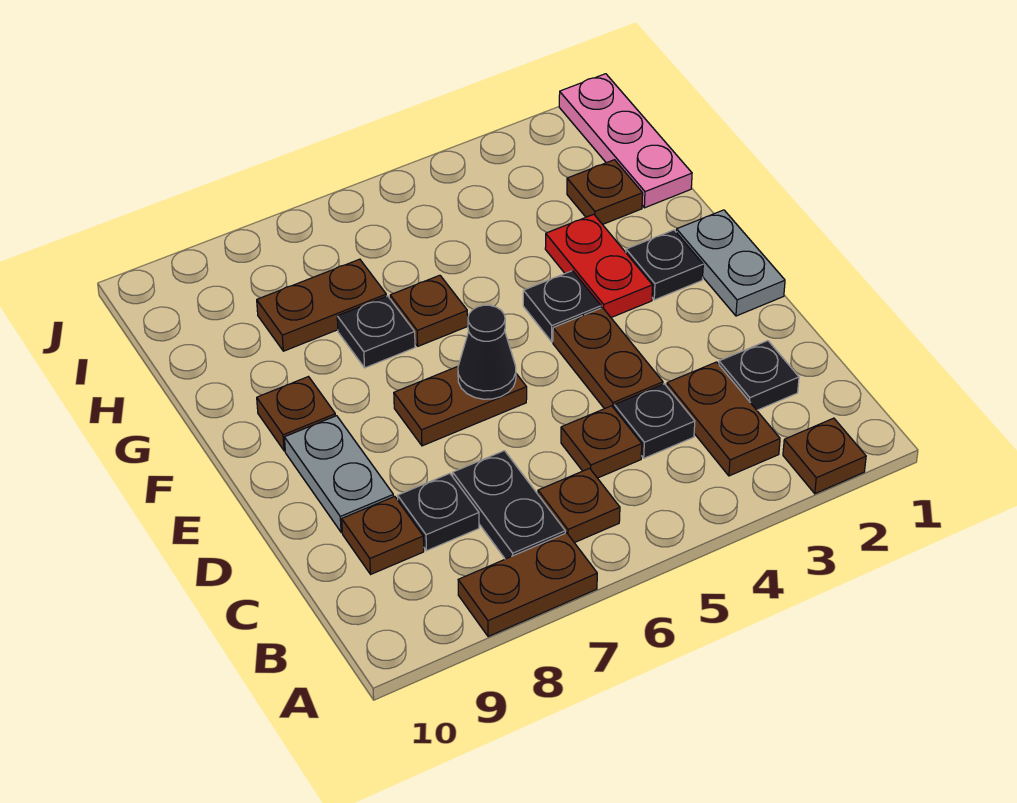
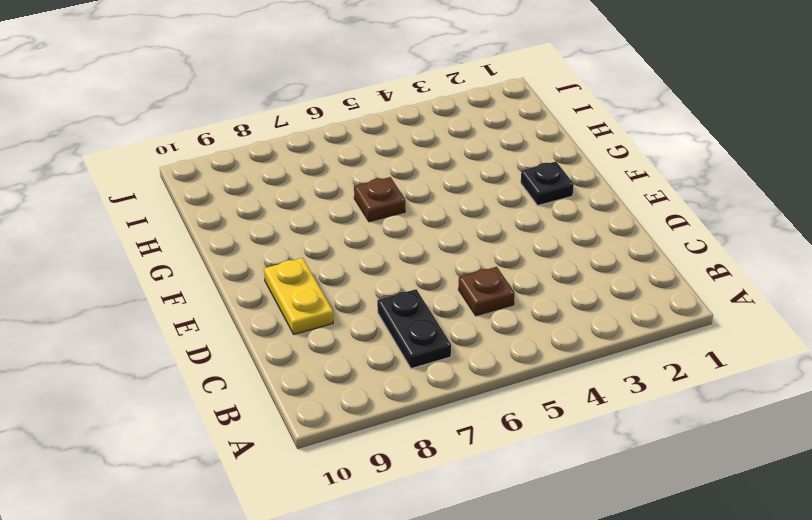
yellow 1x2 plate [264,258,333,334] -> grey 1x2 plate [284,416,394,532]
none -> brown 1x1 plate [783,418,866,494]
none -> brown 1x2 plate [458,533,597,637]
none -> brown 1x2 plate [667,362,780,476]

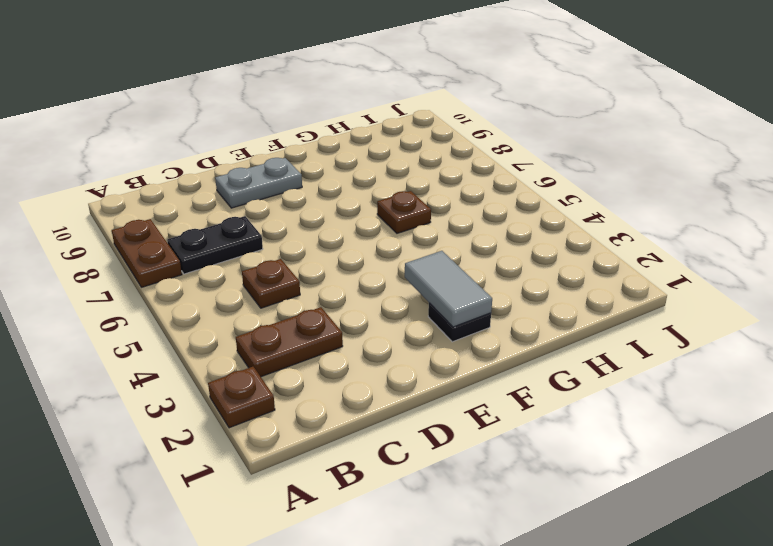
grey 1x2 tile [405,251,492,327] -> none
none -> brown 1x1 plate [538,468,620,543]
none -> black 1x1 plate [719,341,799,410]
none -> black 1x1 plate [614,384,695,458]

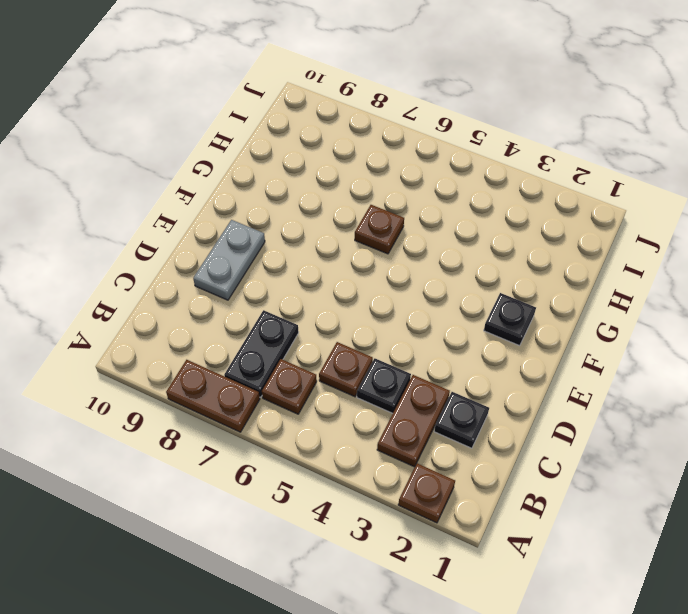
none -> black 1x1 plate [398,474,479,551]
none -> brown 1x1 plate [342,496,424,574]
none -> brown 1x2 plate [553,308,663,409]

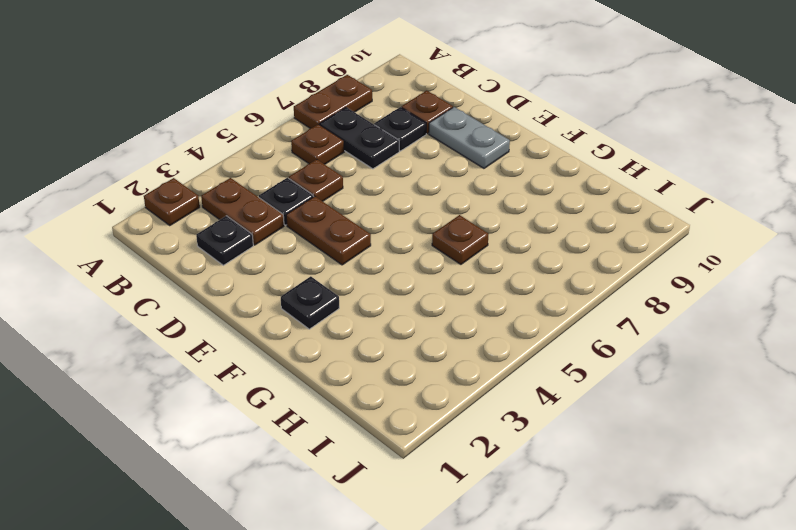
none -> grey 1x2 plate [676,210,785,316]
none -> brown 1x2 plate [394,366,527,446]
none -> red 1x2 plate [545,214,653,317]

